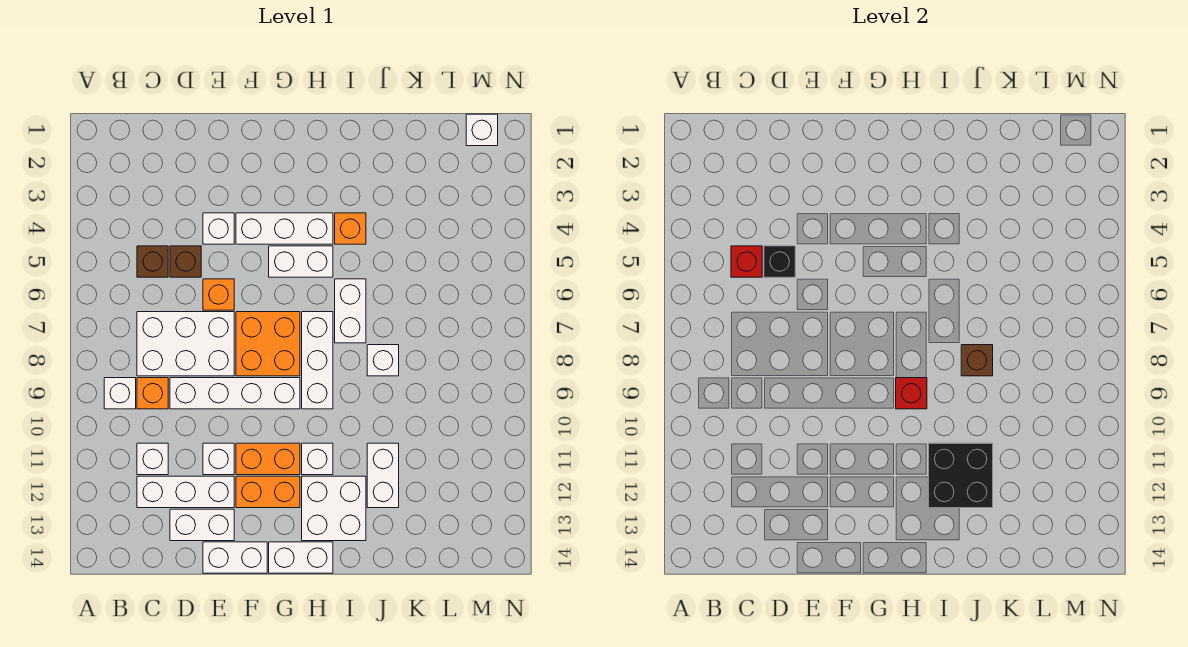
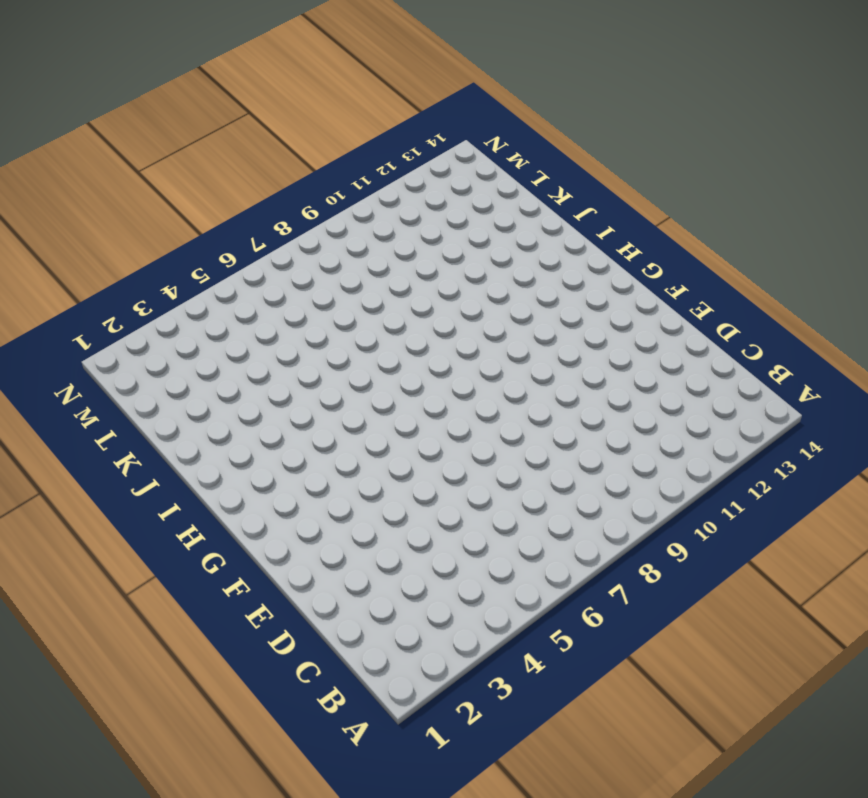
none -> white 1x1 brick [104,378,136,409]
none -> brown 1x1 brick [137,246,168,277]
none -> white 2x3 brick [137,312,234,376]
none -> orange 1x1 brick [137,378,168,409]

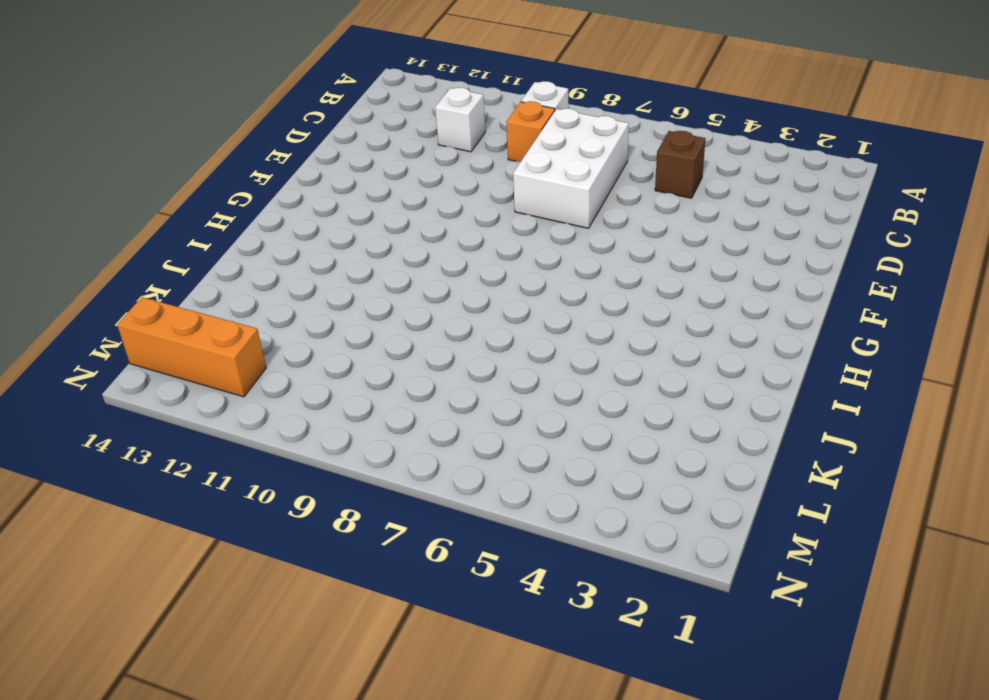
orange 1x3 brick [117,297,266,397] -> none
none -> white 1x3 brick [137,476,234,508]
none -> brown 1x1 brick [170,246,201,277]
none -> white 1x4 brick [170,378,300,409]
none -> white 1x2 brick [170,509,234,541]

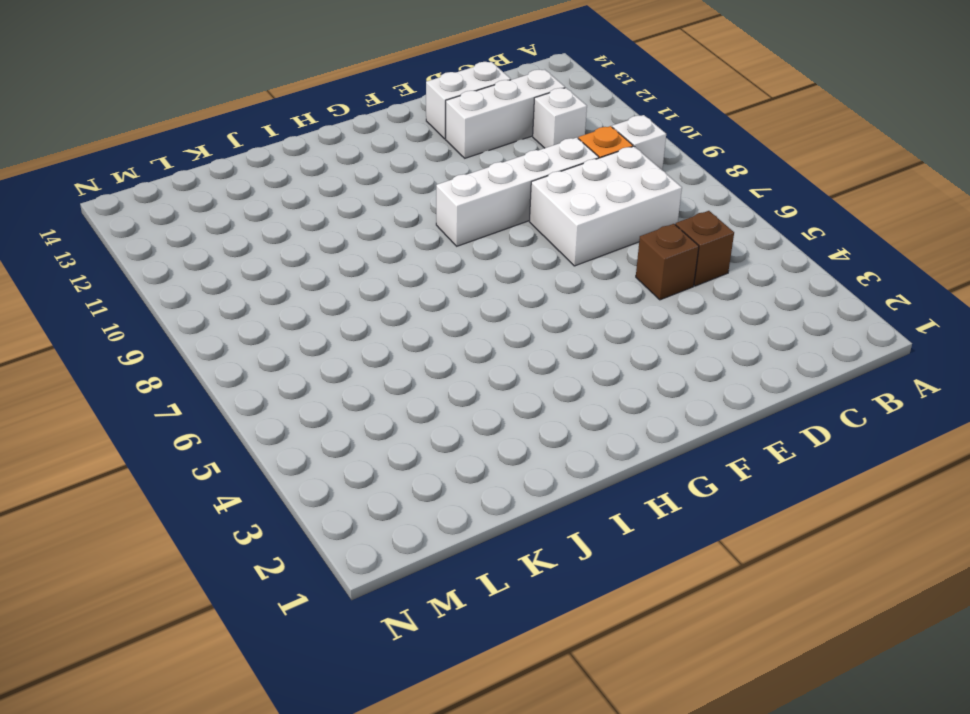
none -> white 1x1 brick [203,213,234,244]
none -> orange 1x1 brick [203,279,234,310]
none -> white 1x1 brick [203,443,234,475]
none -> white 1x2 brick [203,542,267,573]

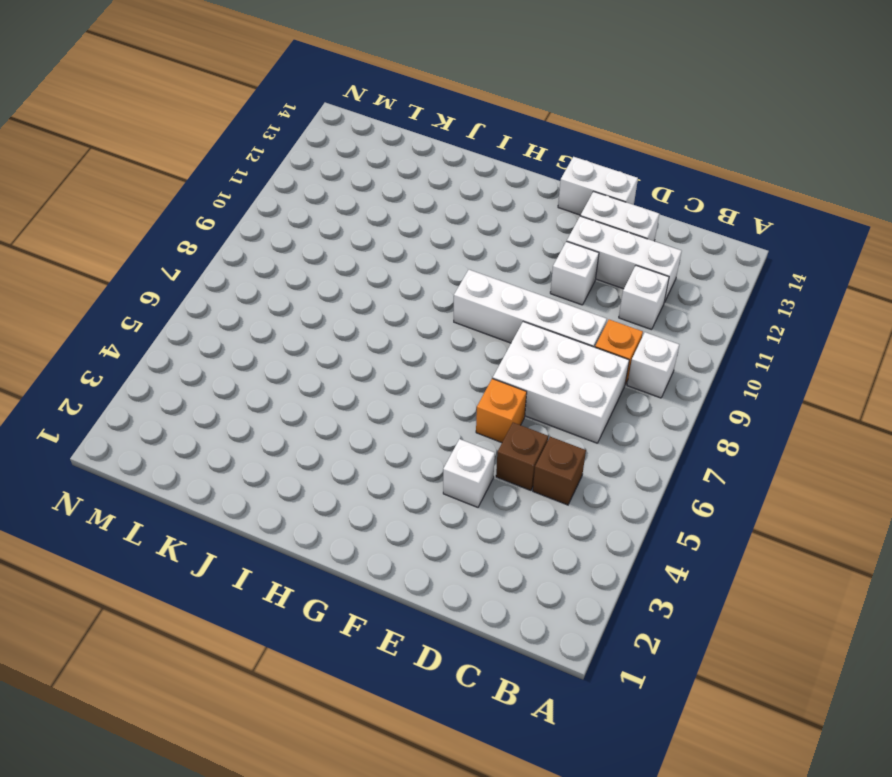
none -> white 1x3 brick [236,213,333,244]
none -> orange 2x2 brick [236,312,300,376]
none -> orange 1x2 brick [236,443,300,475]
none -> orange 1x2 brick [236,476,300,508]

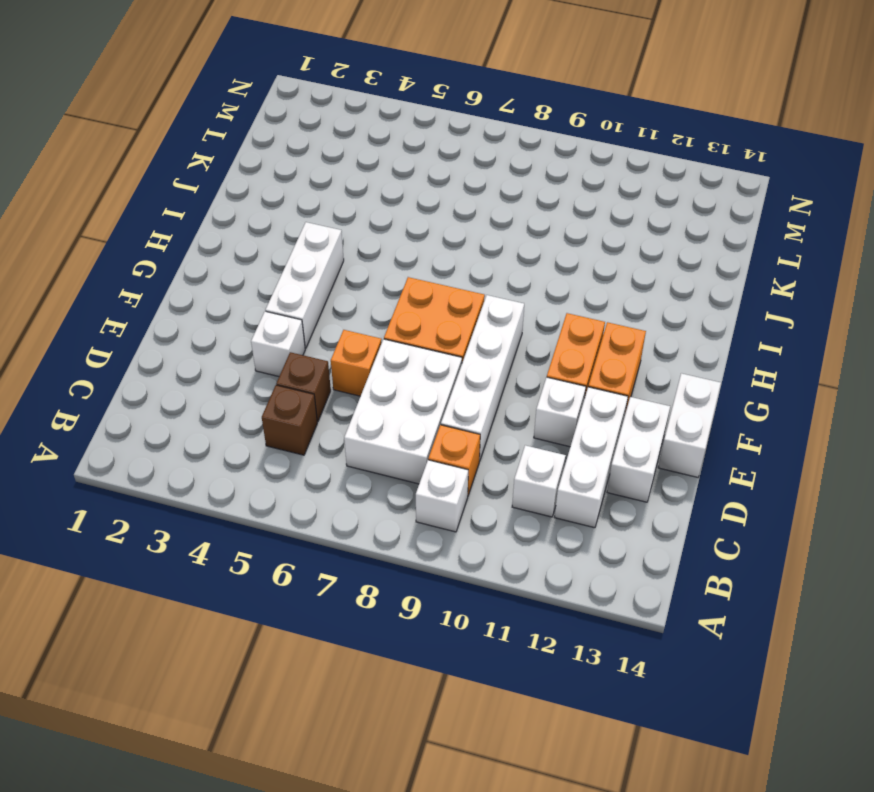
none -> white 1x2 brick [269,246,333,277]
none -> white 1x2 brick [269,542,333,573]
none -> white 1x3 brick [302,312,333,409]
none -> white 1x1 brick [302,443,333,475]

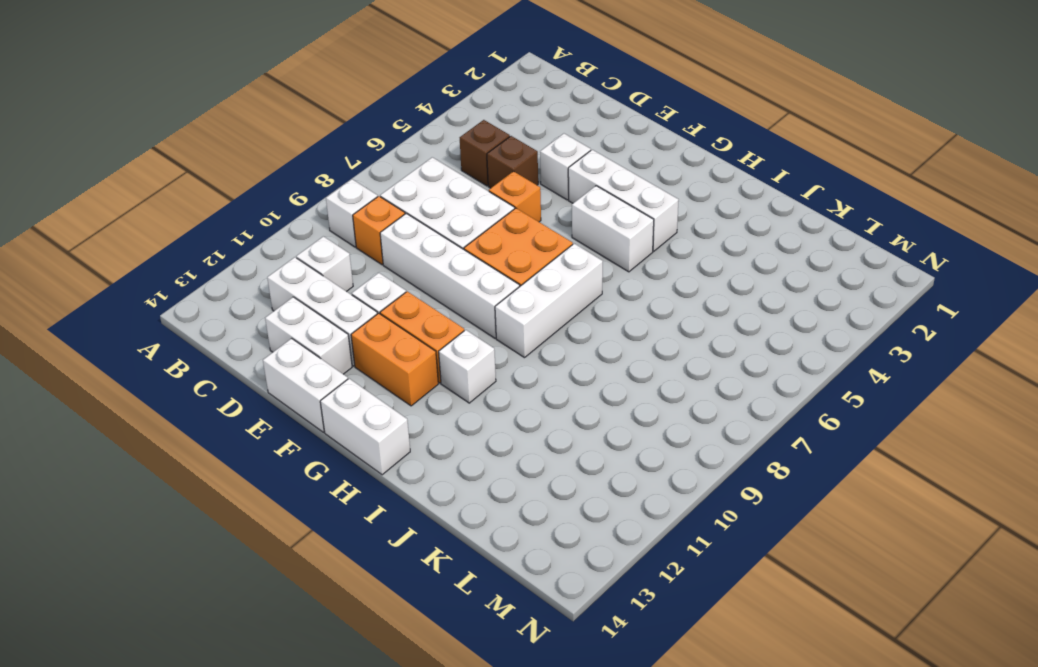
none -> white 2x2 brick [302,476,366,541]
none -> orange 1x1 brick [335,213,366,244]
none -> white 1x2 brick [335,279,366,343]
none -> white 1x1 brick [367,345,399,376]

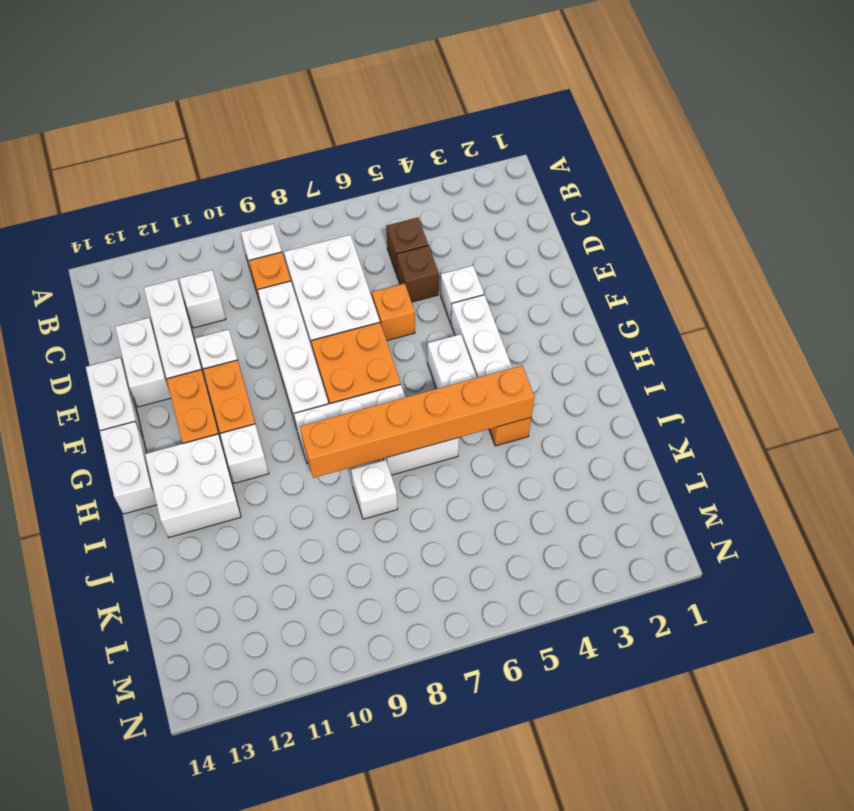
orange 1x6 brick [300,366,535,478] -> none
none -> white 1x2 brick [367,443,399,508]
none -> white 1x1 brick [466,114,498,146]
none -> red 1x1 brick [731,246,762,277]
none -> black 1x1 brick [764,246,795,277]

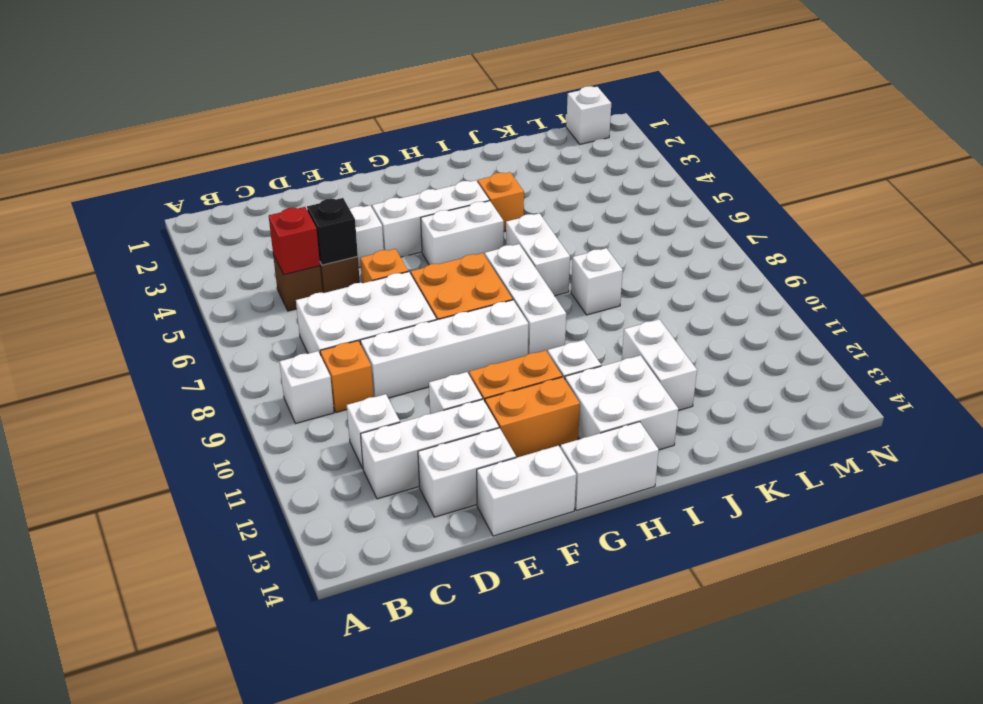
none -> red 1x1 brick [896,378,927,409]
none -> black 2x2 brick [929,443,993,508]
none -> brown 1x1 brick [961,345,993,376]

